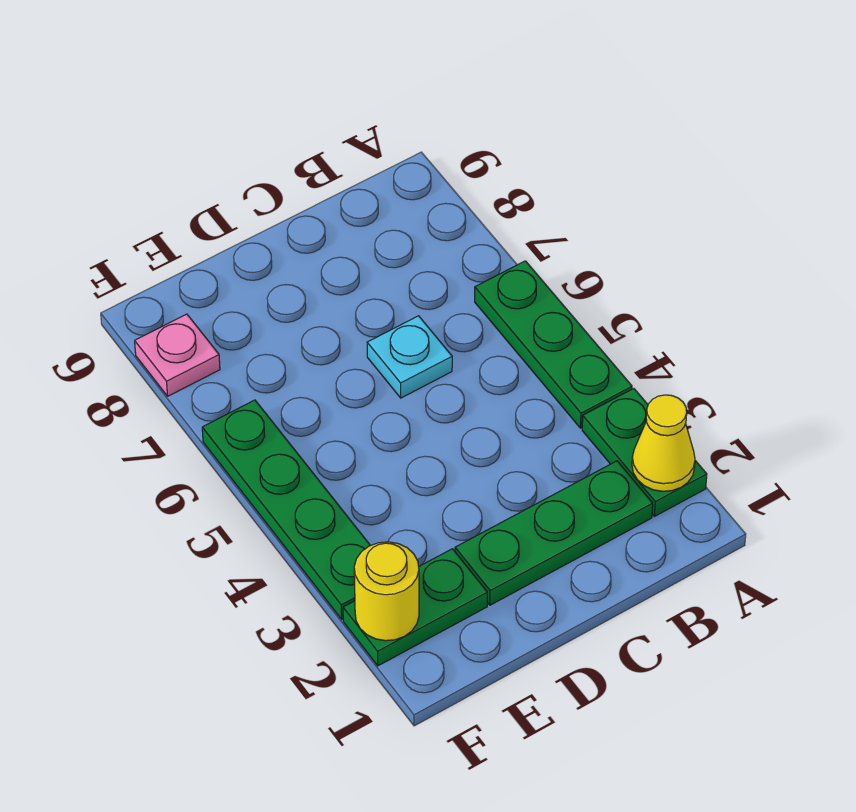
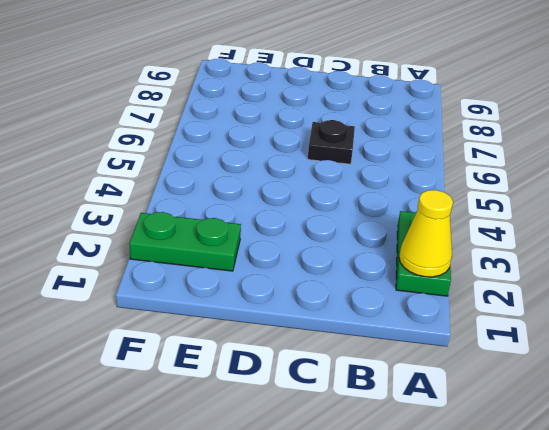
black 1x1 plate [308,120,355,164] -> cyan 1x1 plate [367,316,452,398]
none -> green 1x3 plate [475,261,632,428]
none -> green 1x3 plate [455,461,653,605]

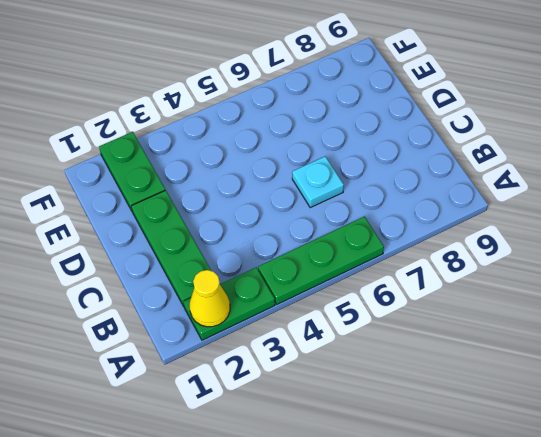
none -> green 1x4 plate [202,400,370,619]
none -> pink 1x1 plate [135,314,220,396]

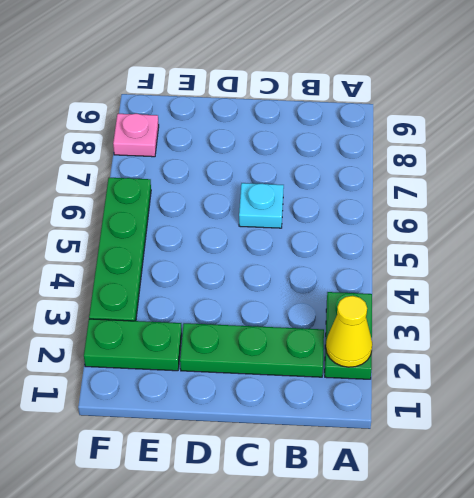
none -> green 1x3 plate [475,261,632,428]
none -> yellow 1x1 round brick [354,542,419,641]

